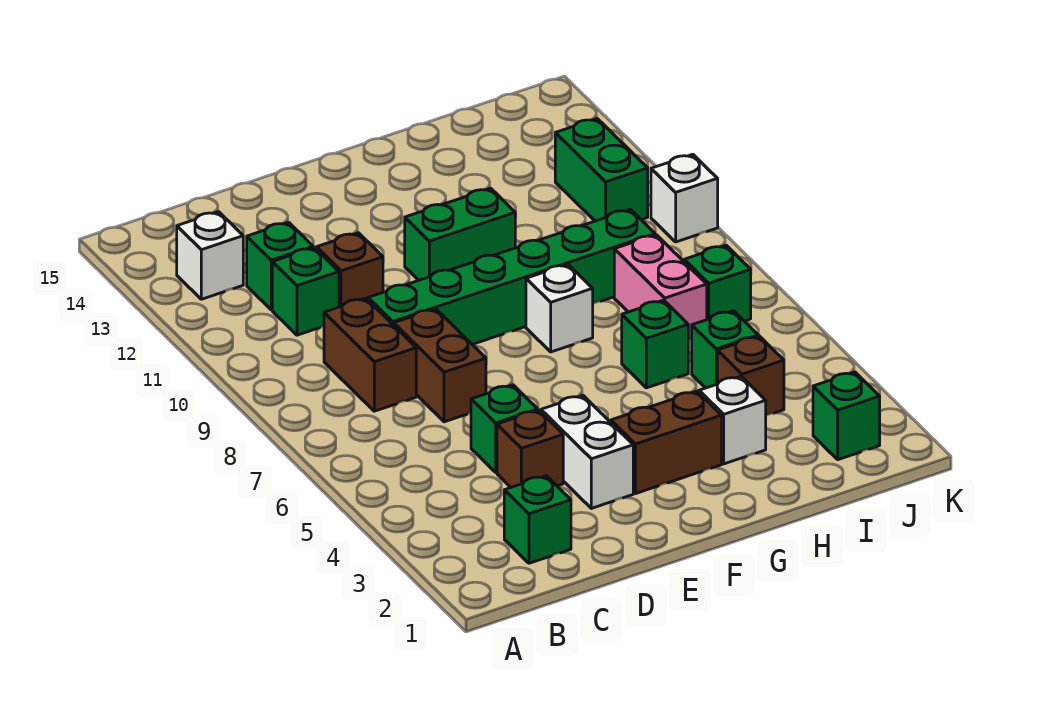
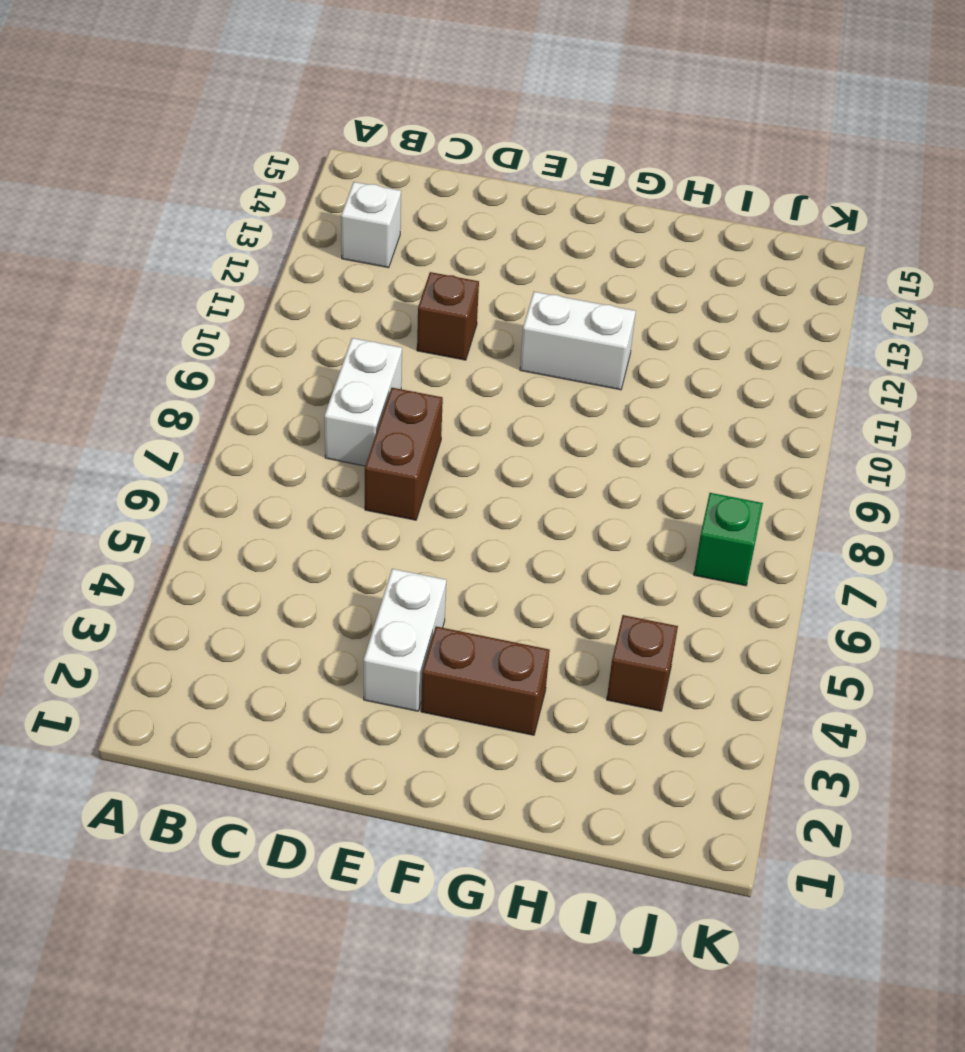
white 1x2 brick [324,338,402,466] -> brown 1x2 brick [324,298,416,411]
white 1x2 brick [520,292,636,390] -> green 1x2 brick [405,188,515,280]
none -> green 1x1 brick [504,476,571,563]
none -> green 1x1 brick [272,248,339,335]
none -> green 1x1 brick [247,222,313,310]

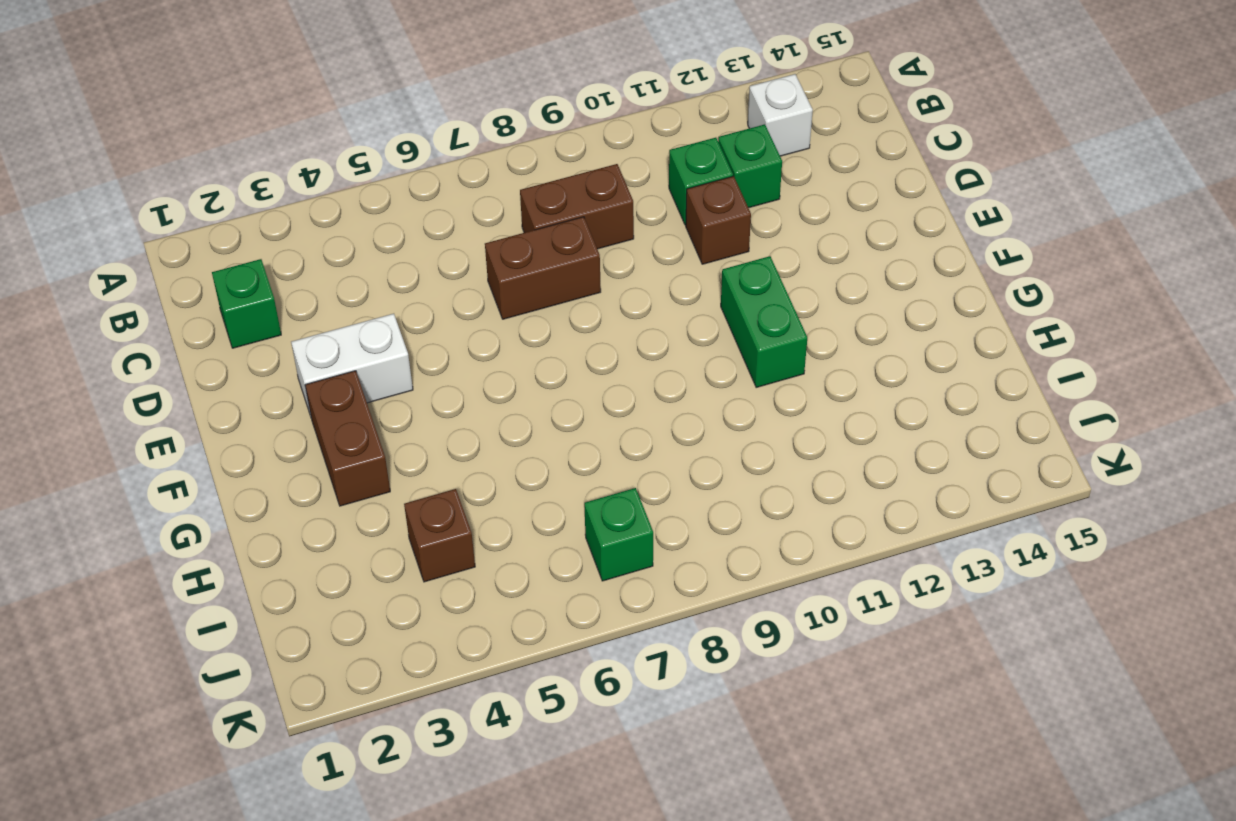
none -> brown 1x1 brick [497,410,563,487]
none -> green 1x1 brick [471,385,538,472]
none -> green 1x6 brick [368,209,655,344]

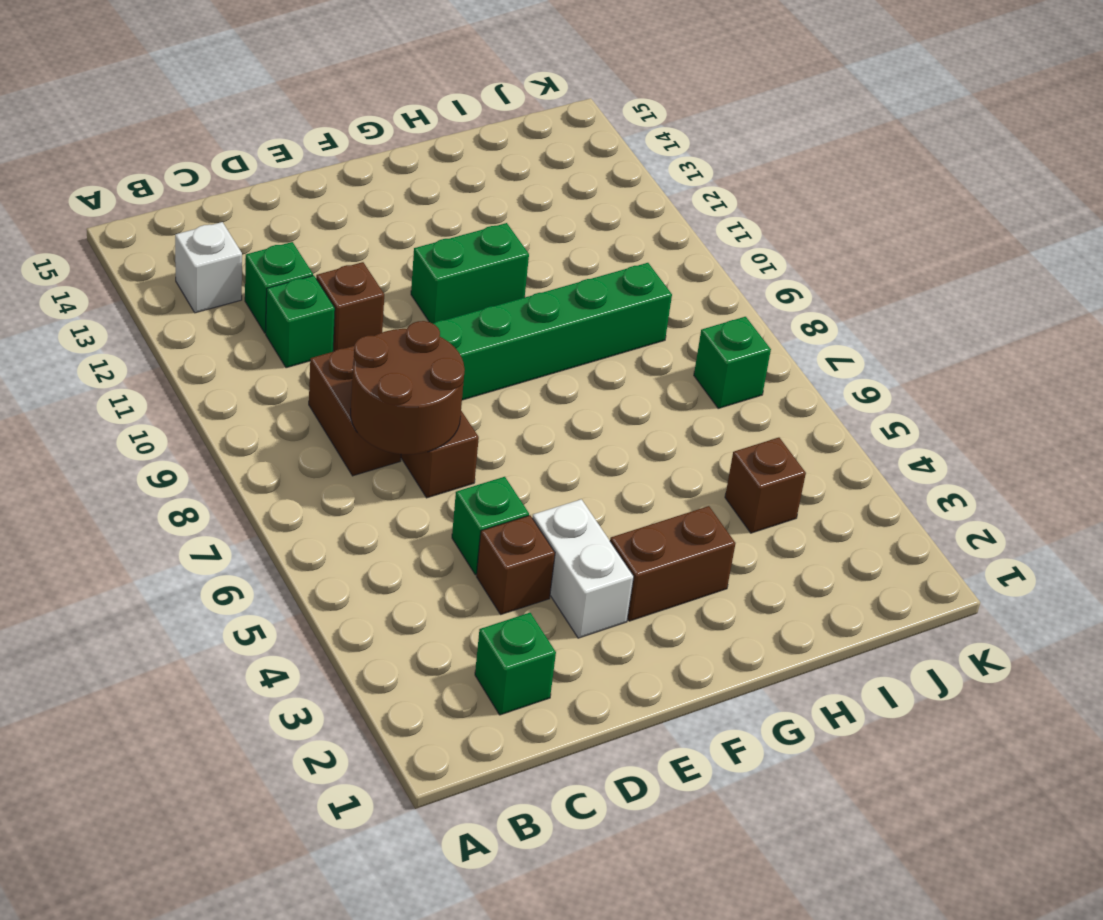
brown 2x2 round brick [351,321,465,454] -> none
none -> white 1x1 brick [526,264,593,352]
none -> white 1x1 brick [699,376,766,464]
none -> green 1x1 brick [622,300,688,388]

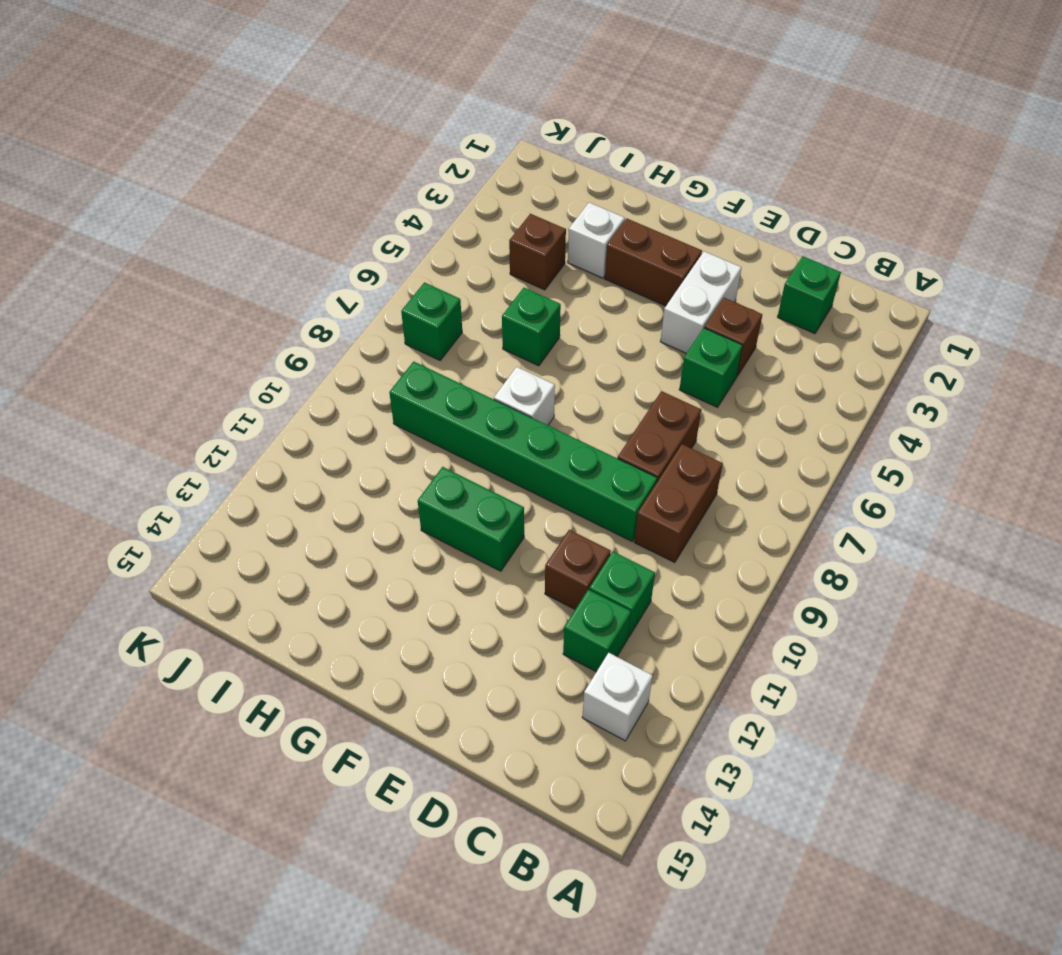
none -> green 1x1 brick [692,311,758,388]
none -> pink 1x2 brick [614,235,707,340]
none -> green 1x1 brick [813,372,880,460]

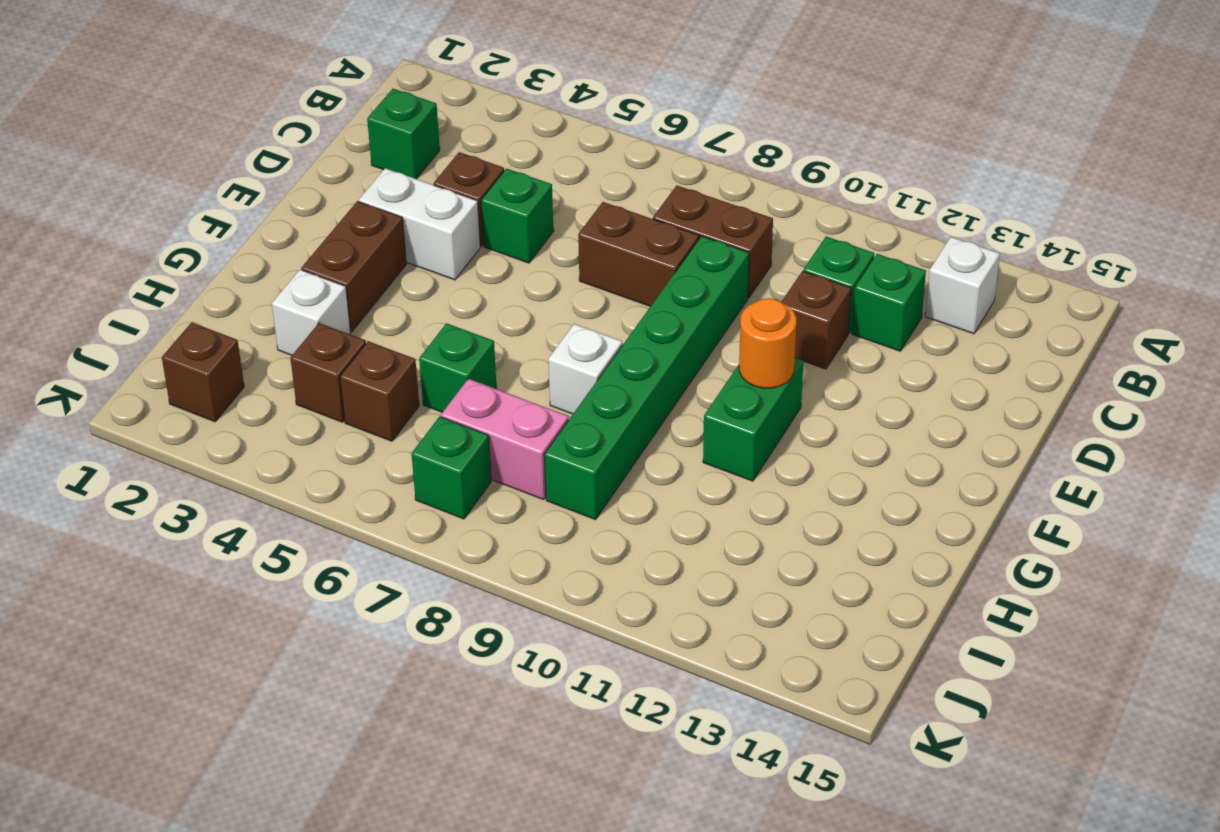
orange 1x1 round brick [739,298,796,388] -> none
brown 1x1 brick [340,341,419,441] -> green 1x1 brick [692,311,758,388]
brown 1x1 brick [162,322,244,422] -> green 1x1 brick [813,372,880,460]
none -> green 1x2 brick [555,119,648,221]
none -> white 1x1 brick [651,154,718,242]

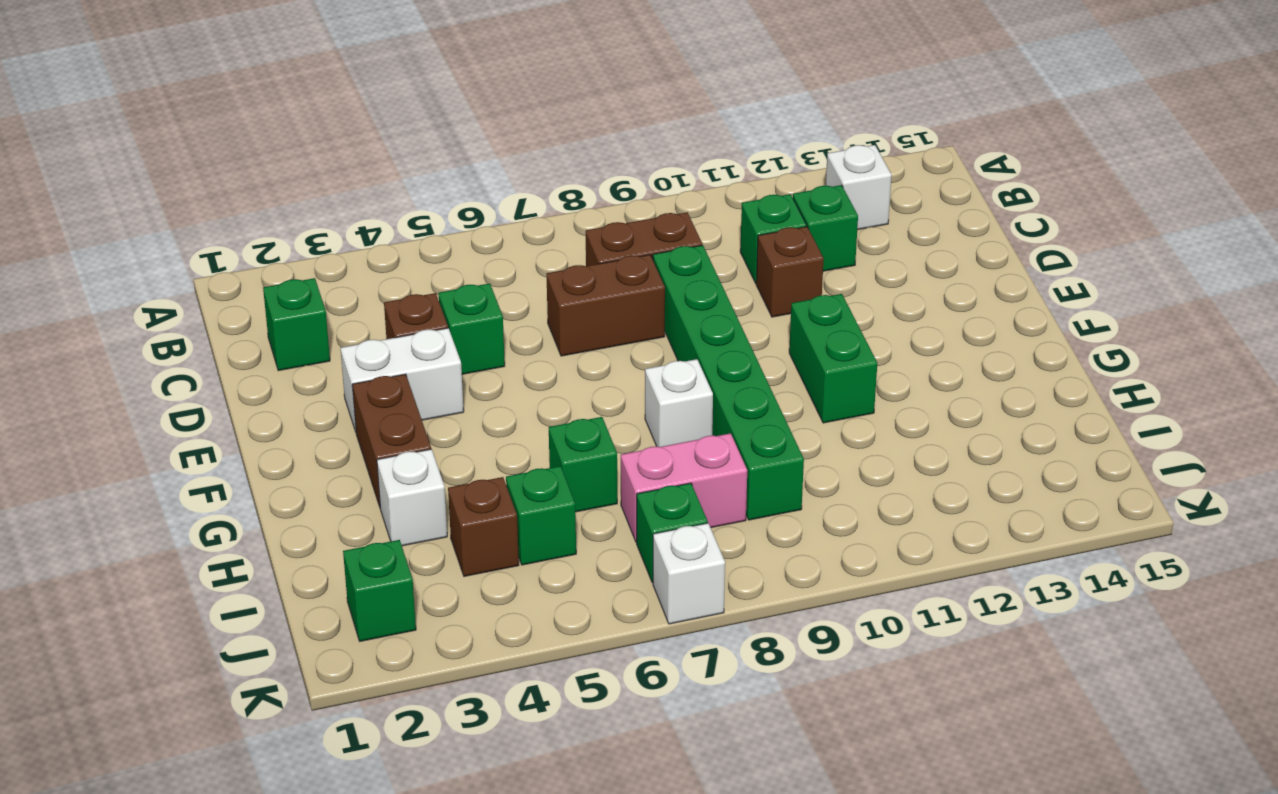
white 1x1 brick [653,523,725,624] -> white 1x1 brick moved to [651,154,718,242]
none -> green 1x2 brick [555,119,648,221]

